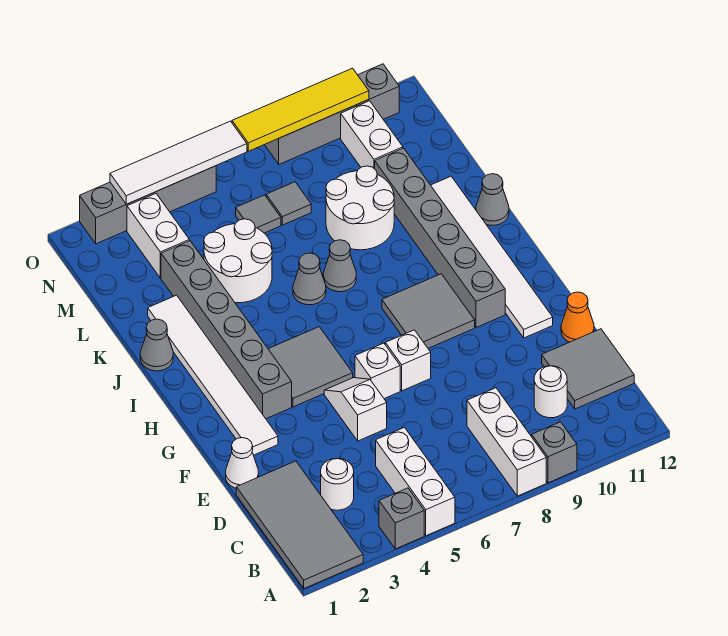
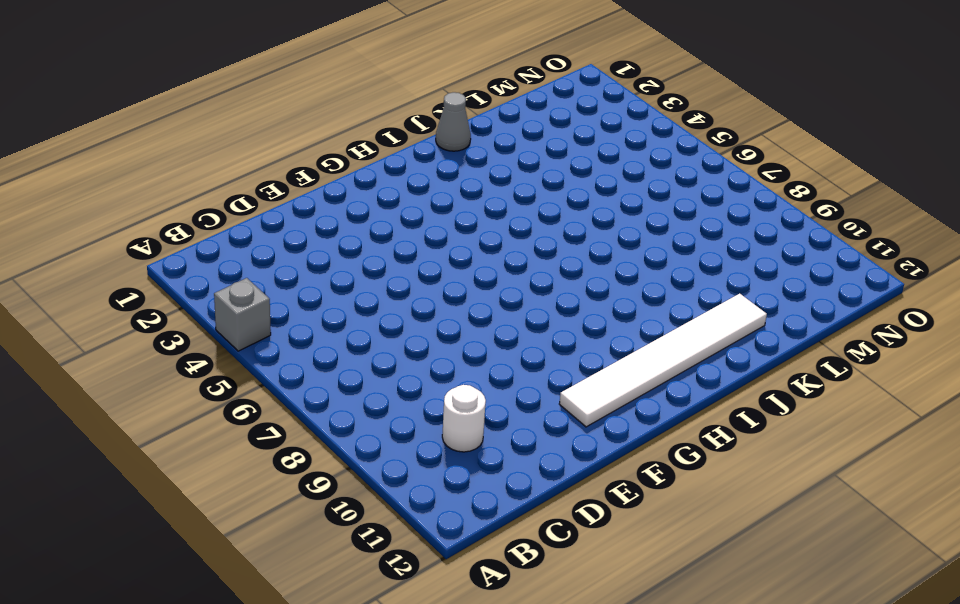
none -> grey 2x4 tile [236,461,363,589]
none -> white 1x3 brick [376,427,455,536]
none -> white 1x3 brick [467,388,546,496]
none -> grey 1x1 brick [532,422,577,483]

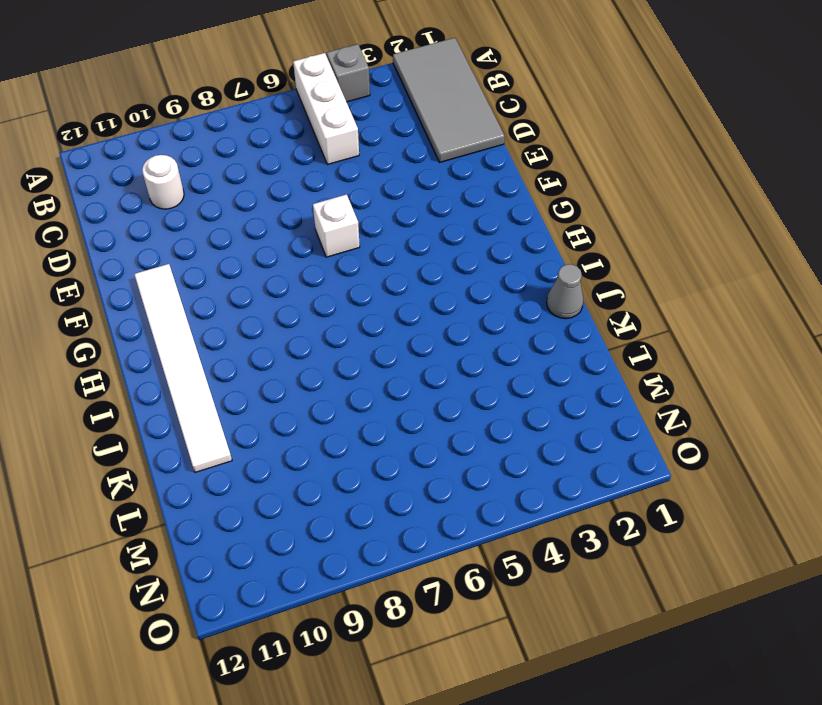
none -> white 1x3 brick [467,388,546,496]
none -> grey 1x1 brick [532,422,577,483]
none -> white 1x1 round brick [321,459,354,510]
none -> grey 2x2 tile [542,329,634,409]

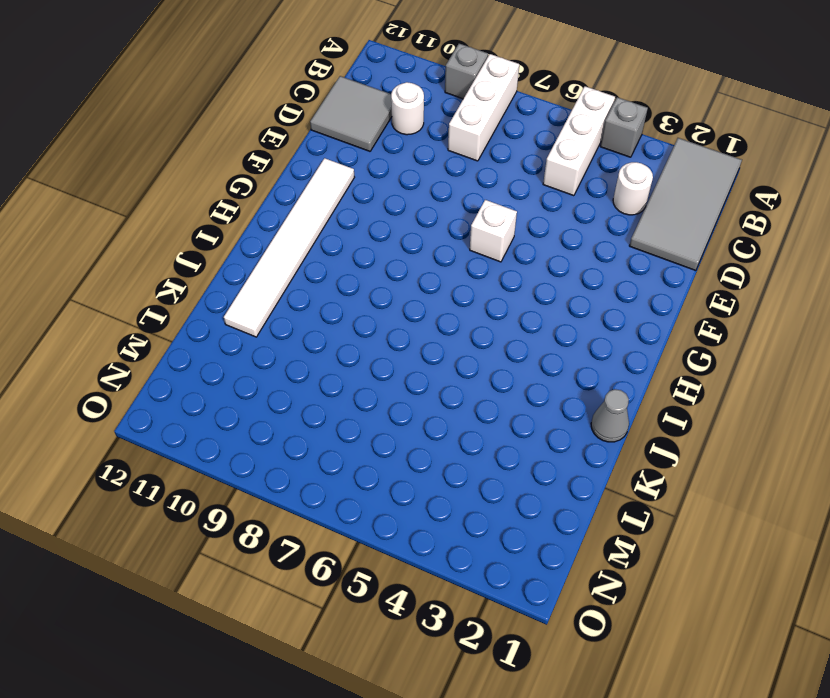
none -> white 1x1 cone [226,438,259,488]
none -> white 1x2 slope [324,378,387,441]
none -> orange 1x1 cone [561,292,594,342]
none -> white 1x6 tile [148,295,278,455]

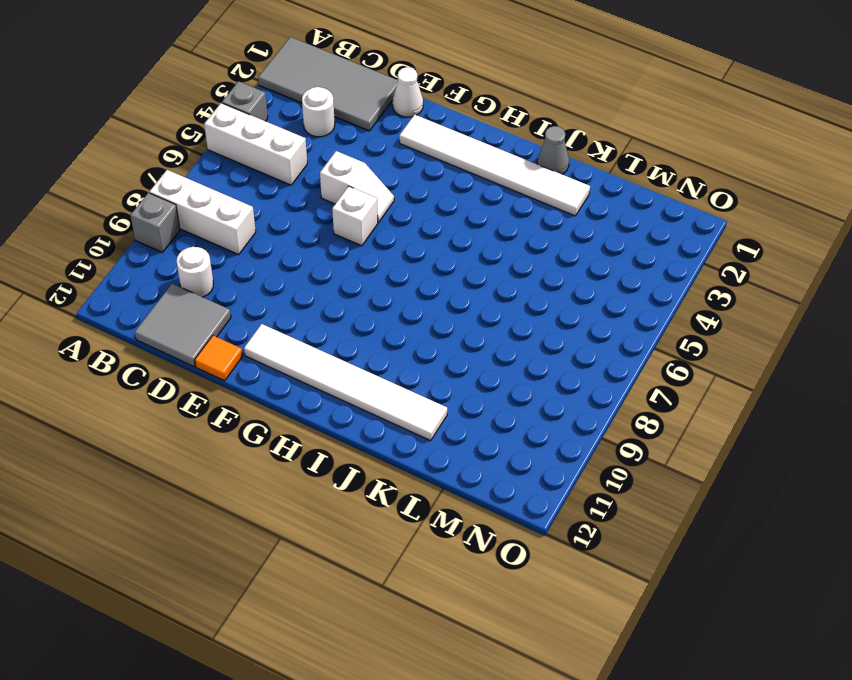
orange 1x1 tile [195,336,243,381] -> orange 1x1 cone [561,292,594,342]
none -> white 1x1 brick [385,330,431,391]
none -> grey 1x6 brick [161,241,292,419]
none -> grey 2x2 tile [269,327,353,407]
none -> grey 2x2 tile [382,274,475,348]

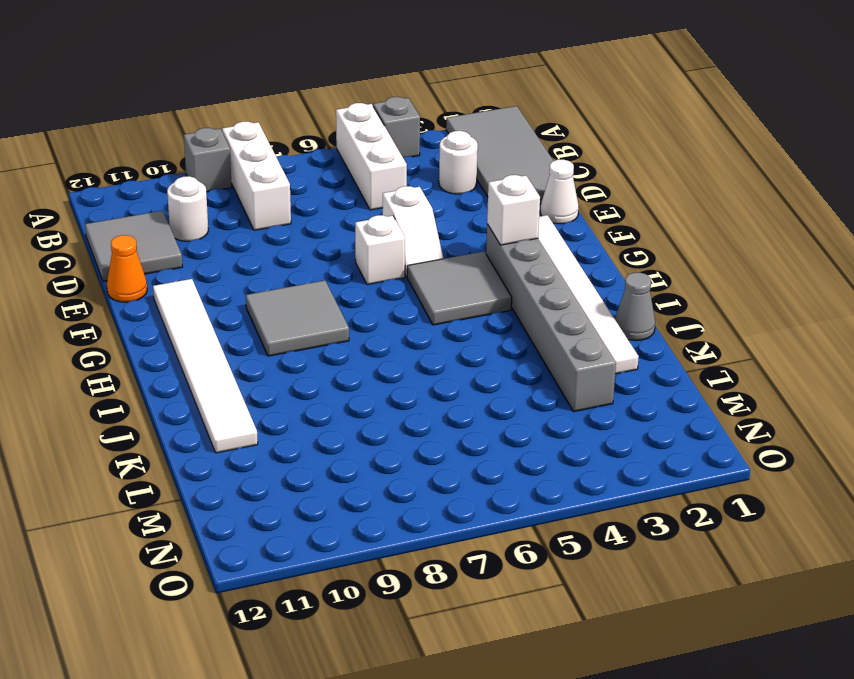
white 1x1 brick [487,175,540,245] -> white 1x1 brick moved to [385,330,431,391]
none -> grey 1x6 brick [375,148,505,328]
none -> grey 1x1 cone [293,253,326,305]
none -> grey 1x1 cone [323,240,356,292]
none -> grey 1x1 cone [476,174,509,225]

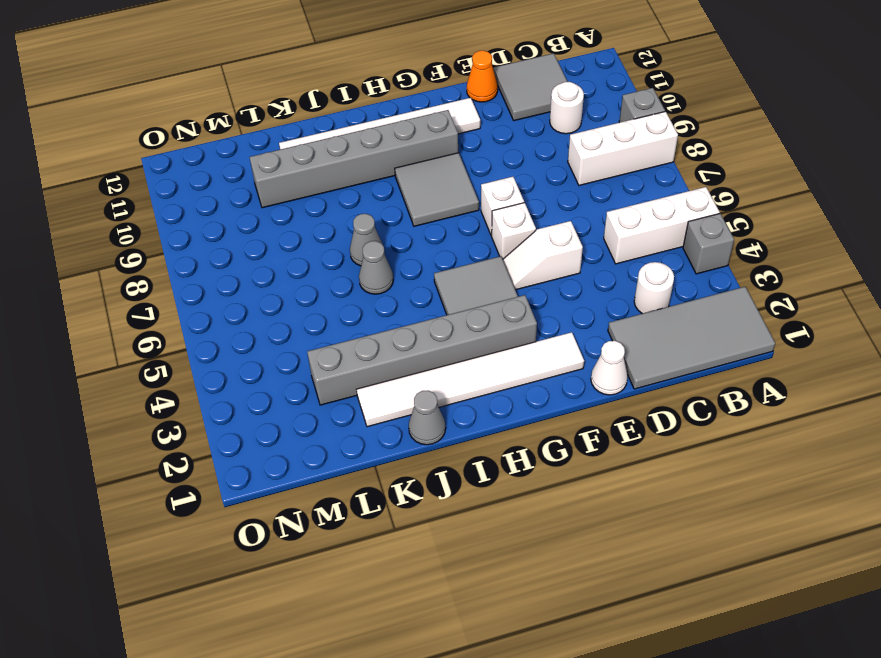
none -> grey 1x1 cone [476,174,509,225]
none -> white 2x2 round brick [204,219,272,303]
none -> white 2x2 round brick [326,166,394,250]
none -> white 1x2 brick [127,194,189,278]

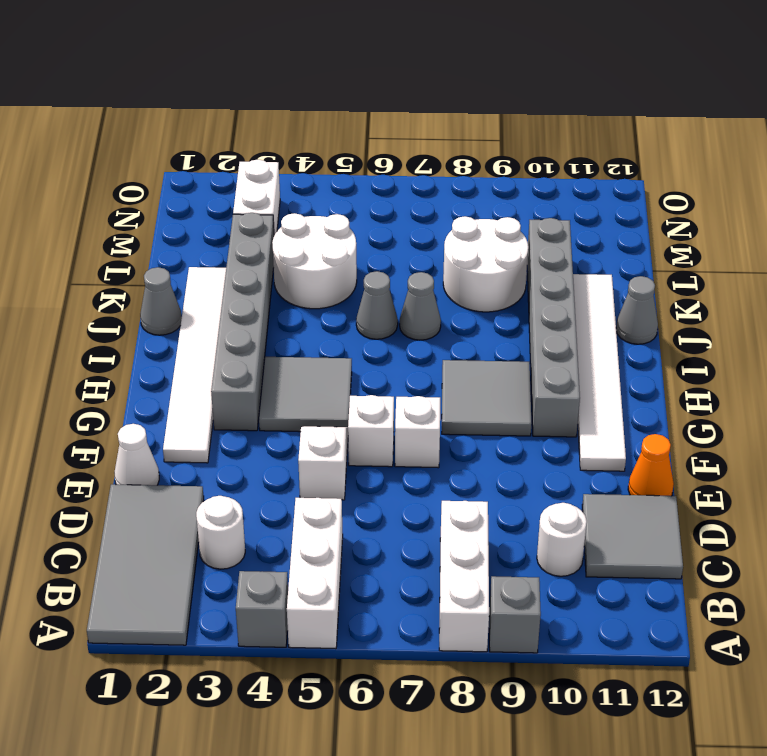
none -> grey 1x1 tile [236,195,281,233]
none -> grey 1x1 tile [266,182,311,225]
none -> white 1x2 brick [341,101,403,169]
none -> grey 1x4 brick [80,166,216,244]

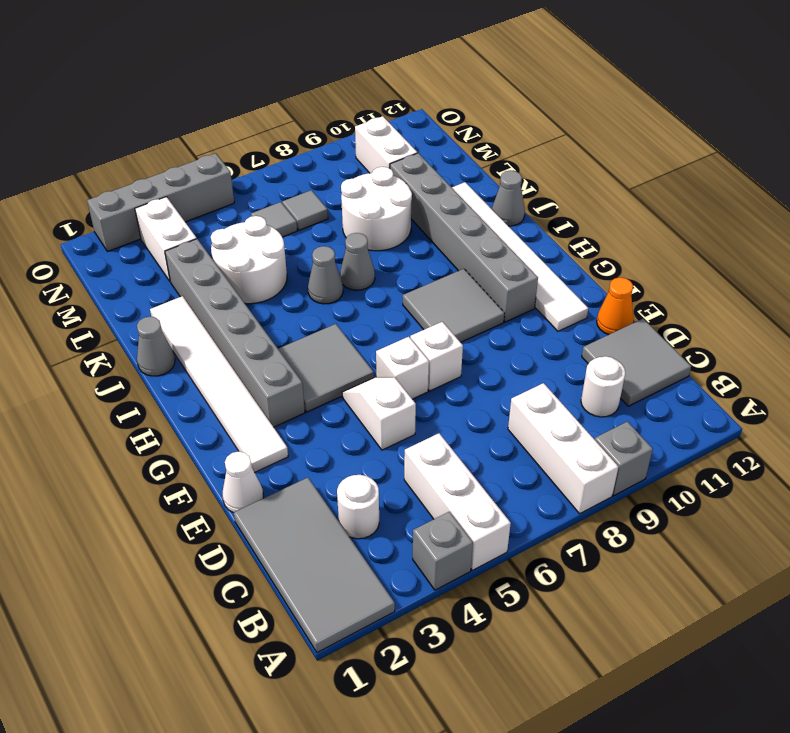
none -> grey 1x4 brick [265,64,399,164]
none -> white 1x4 tile [110,121,247,204]
none -> yellow 1x4 tile [232,68,369,151]

